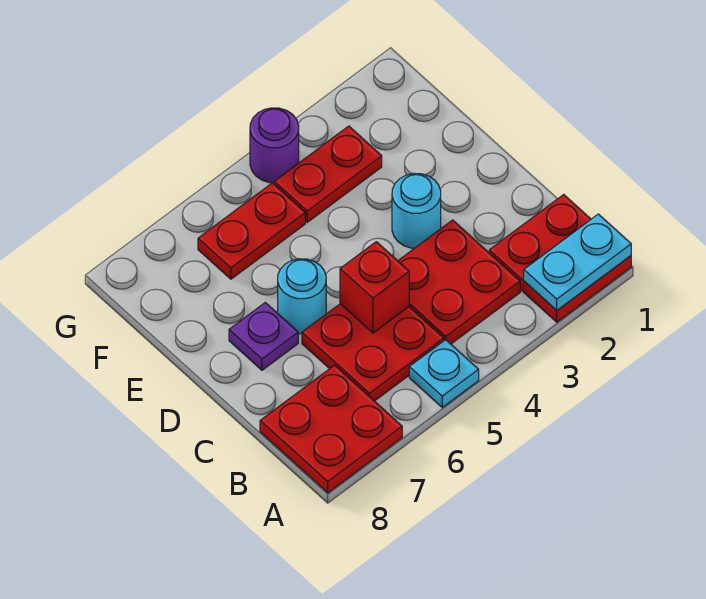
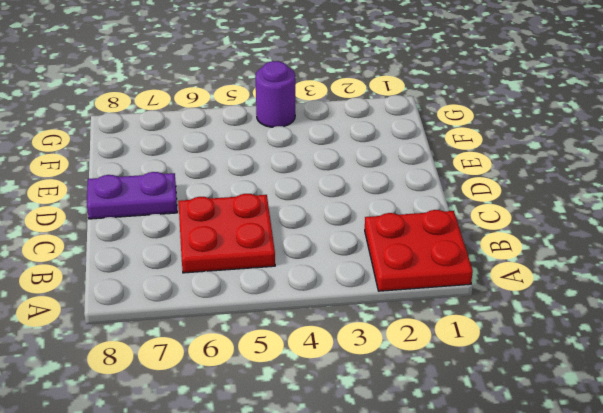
purple 1x2 plate [87,172,177,219] -> purple 1x1 plate [229,302,298,370]
none -> cyan 1x1 plate [409,340,479,407]
none -> red 2x2 plate [260,365,402,493]
none -> red 2x2 plate [398,220,520,344]

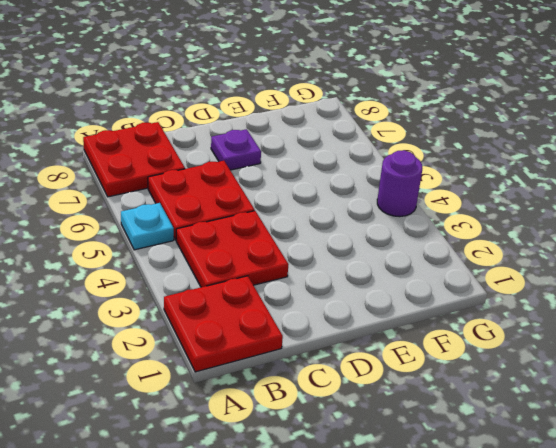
none -> cyan 1x1 round brick [392,173,441,248]
none -> cyan 1x1 round brick [278,259,326,334]
none -> red 1x2 plate [274,126,382,222]

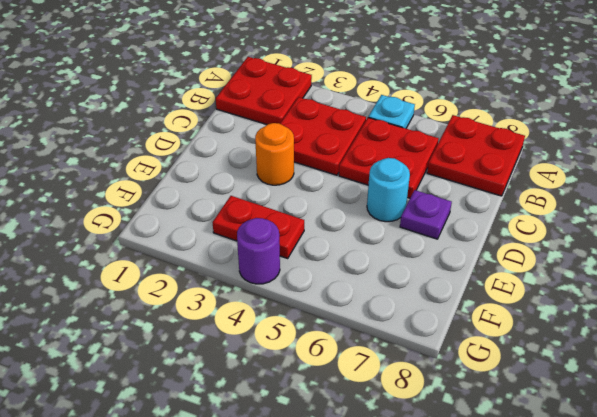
orange 1x1 round brick [255,123,294,185] -> cyan 1x1 round brick [392,173,441,248]
none -> red 1x2 plate [198,183,305,279]
none -> cyan 1x2 plate [524,214,631,310]
none -> red 1x1 brick [340,242,409,333]

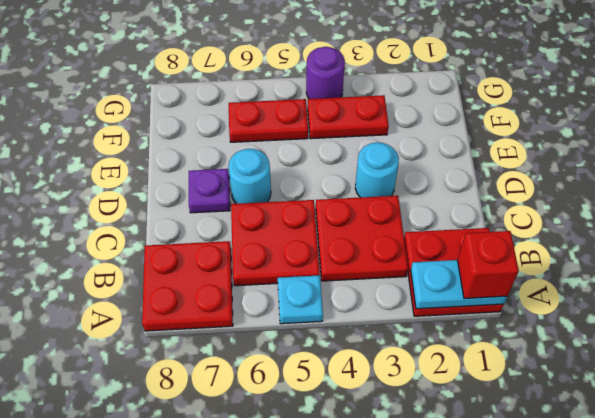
red 1x1 brick [457,231,519,299] -> red 1x1 brick moved to [340,242,409,333]

